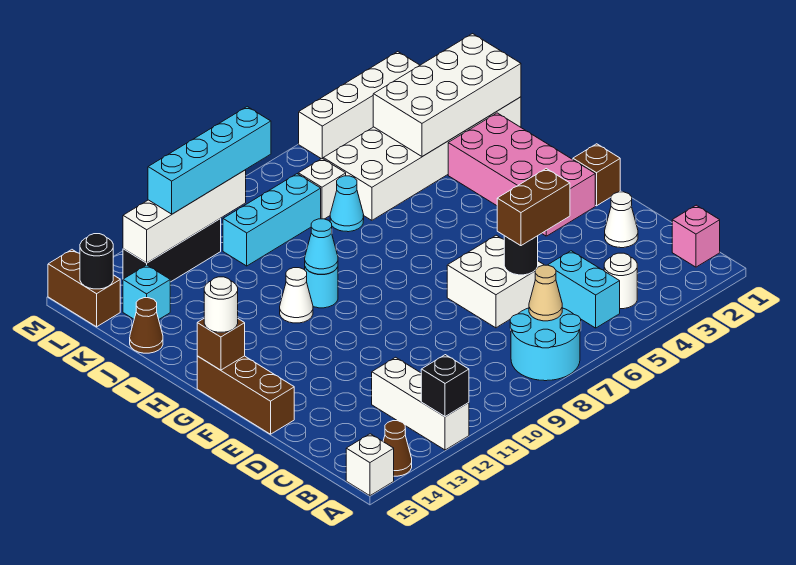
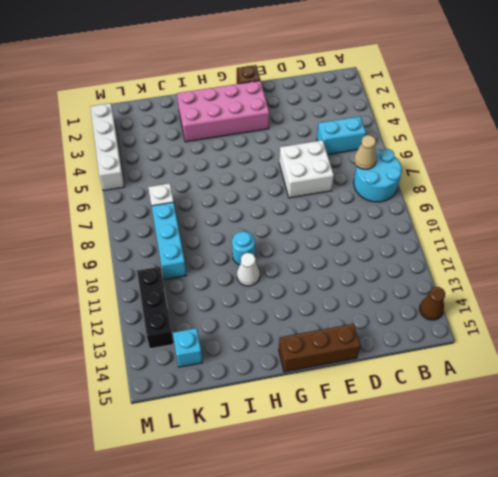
none -> white 1x3 brick [372,357,469,450]
none -> white 1x1 brick [346,434,394,496]
none -> pink 1x1 brick [672,205,720,267]
none -> white 1x1 round brick [604,253,637,309]

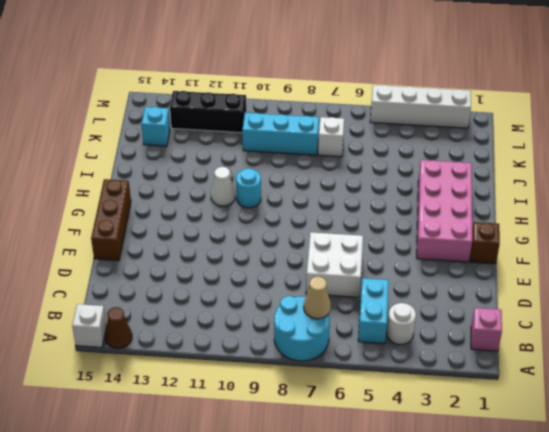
none -> white 1x3 brick [372,357,469,450]
none -> white 1x1 cone [605,192,638,248]
none -> white 2x6 brick [323,97,521,220]
none -> cyan 1x1 cone [330,176,364,232]

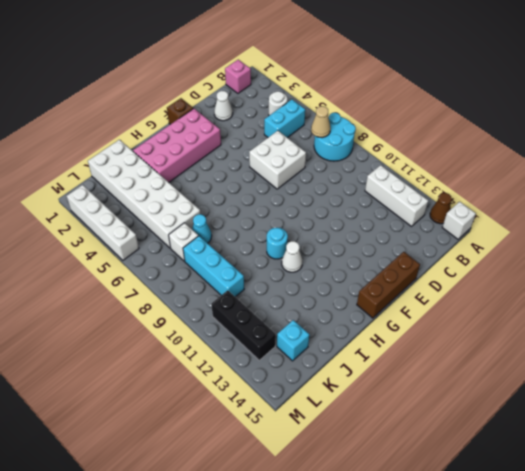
white 1x3 brick [365,165,428,226] -> white 1x3 brick turned to [372,357,469,450]
none -> brown 1x1 cone [130,298,163,353]
none -> brown 1x2 brick [48,250,120,327]
none -> black 1x1 brick [421,355,469,417]
none -> black 1x1 round brick [504,236,538,275]

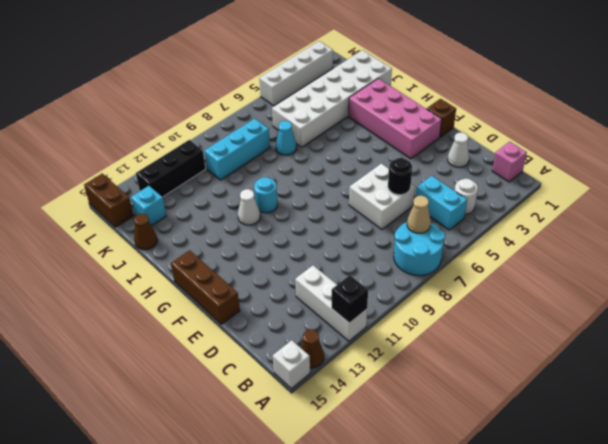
none -> white 1x1 brick [298,159,346,219]
none -> brown 1x1 brick [197,319,245,370]
none -> cyan 1x1 cone [305,219,338,274]
none -> white 2x4 brick [373,34,521,157]

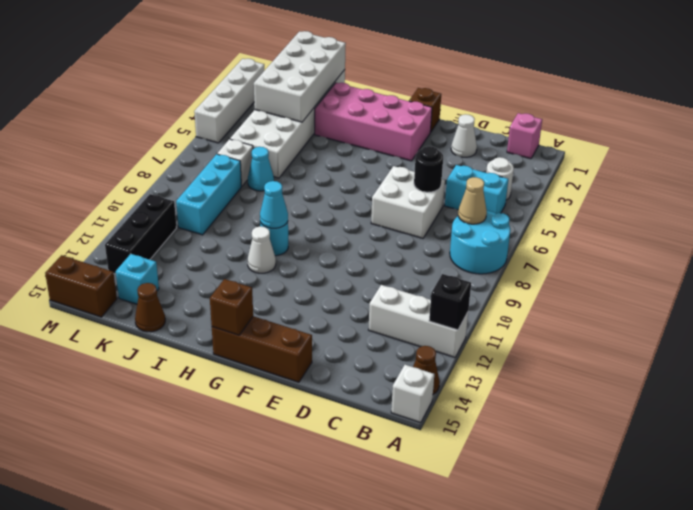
none -> white 1x4 brick [123,170,246,263]
none -> black 1x1 round brick [80,234,113,289]
none -> brown 1x2 brick [497,169,570,246]
none -> white 1x1 round brick [204,277,238,332]

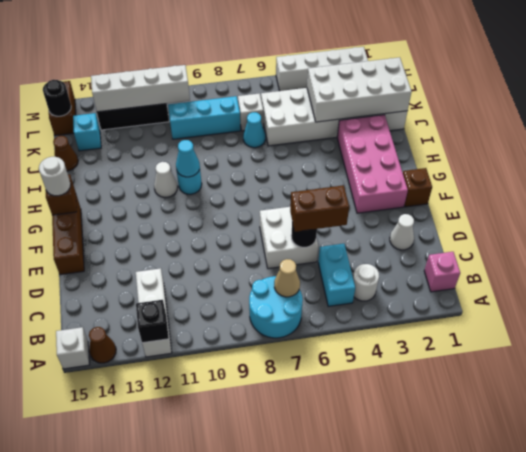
none -> cyan 1x4 brick [148,107,271,214]

